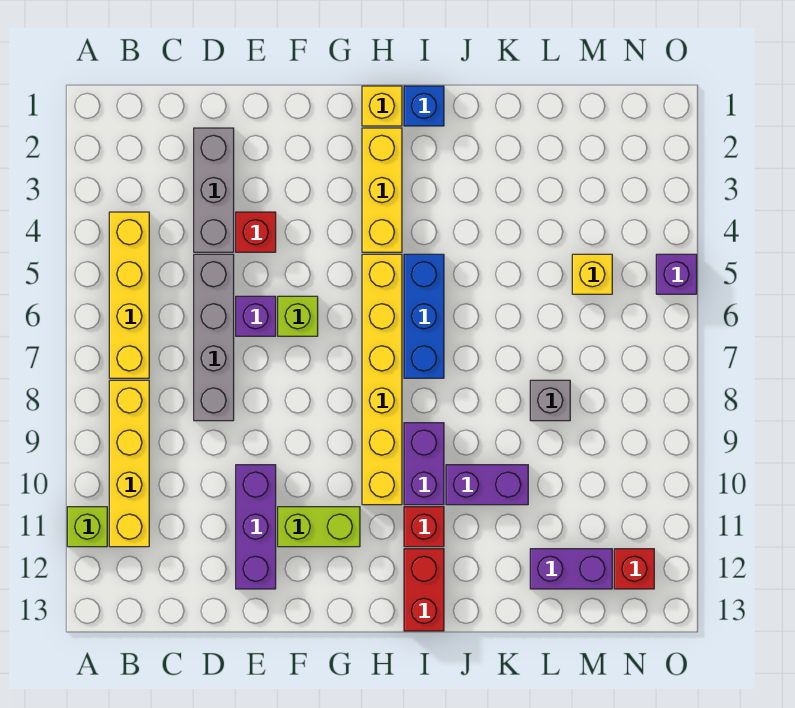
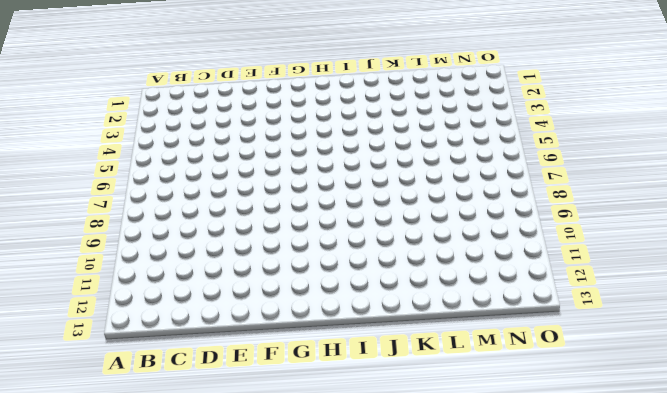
none -> lime 1x1 brick [67,507,107,547]
none -> yellow 1x4 brick [109,212,149,378]
none -> yellow 1x4 brick [109,380,149,547]

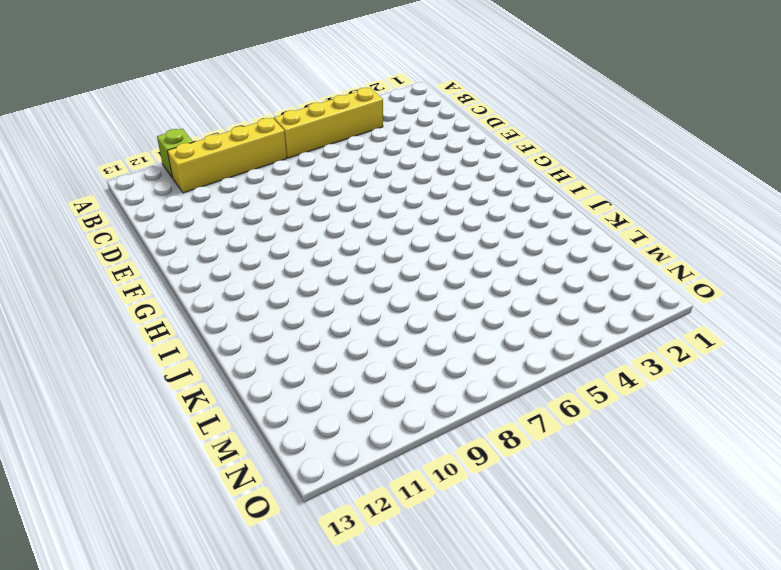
none -> grey 1x3 brick [194,128,234,252]
none -> grey 1x4 brick [194,254,234,421]
none -> red 1x1 brick [236,212,276,252]

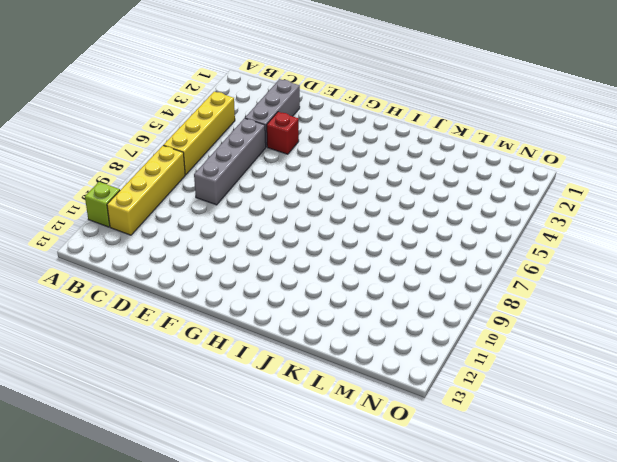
none -> purple 1x1 brick [236,296,276,336]
none -> purple 1x3 brick [236,465,276,589]
none -> lime 1x1 brick [278,296,318,336]

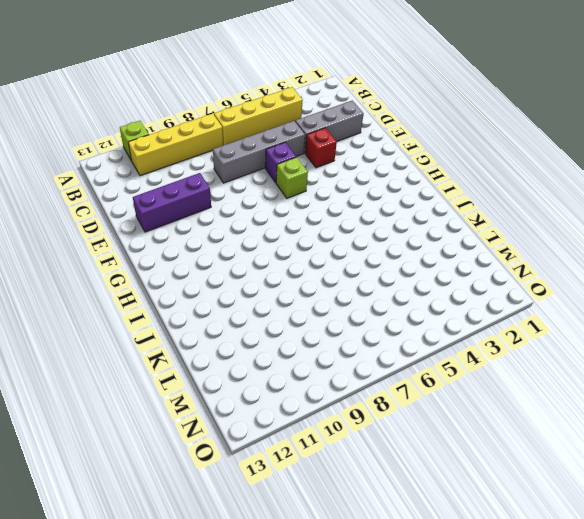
none -> lime 1x2 brick [278,507,360,547]
none -> yellow 1x1 brick [362,86,402,126]
none -> yellow 1x3 brick [362,128,402,252]

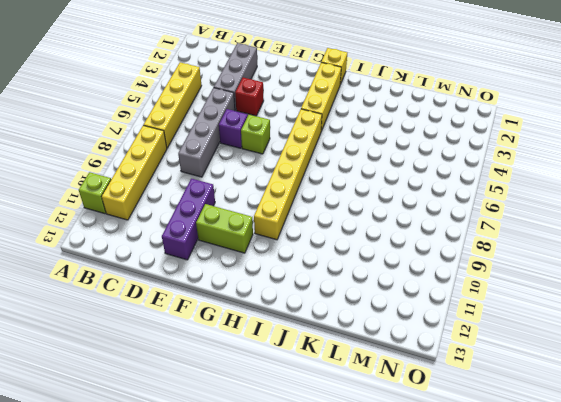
none -> blue 1x1 brick [404,86,444,126]
none -> blue 1x3 brick [404,254,444,378]
none -> purple 1x2 brick [404,423,444,505]

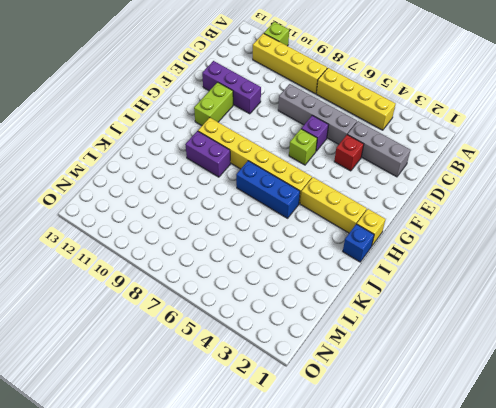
none -> red 1x1 brick [404,507,444,547]
none -> red 1x2 brick [404,549,444,631]
none -> purple 1x2 brick [446,465,528,505]

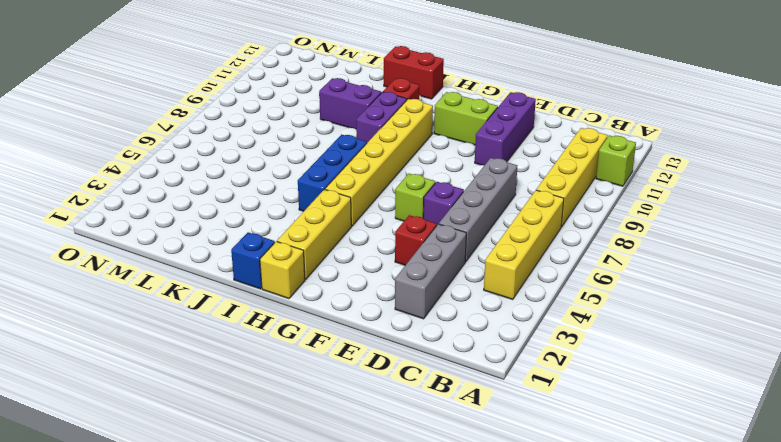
red 1x2 brick [384,46,444,99] -> red 1x2 brick turned to [404,549,444,631]
none -> grey 1x1 brick [530,380,570,421]
none -> purple 1x2 brick [530,549,612,589]
none -> yellow 1x1 brick [572,254,612,294]

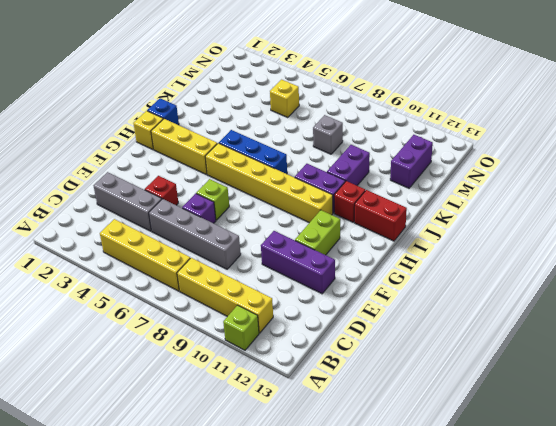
none -> red 1x1 brick [614,549,654,589]
none -> purple 1x1 brick [656,254,697,294]

